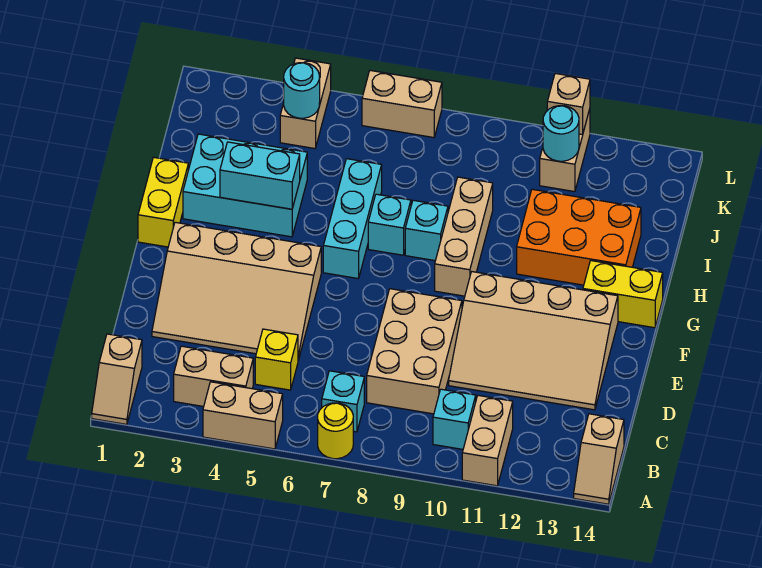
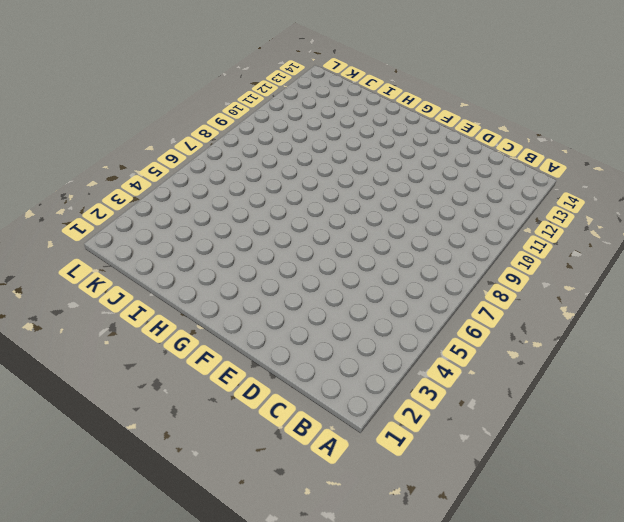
none -> tan 1x2 slope [92,334,142,424]
none -> tan 1x2 brick [203,382,283,449]
none -> yellow 1x1 round brick [318,403,353,459]

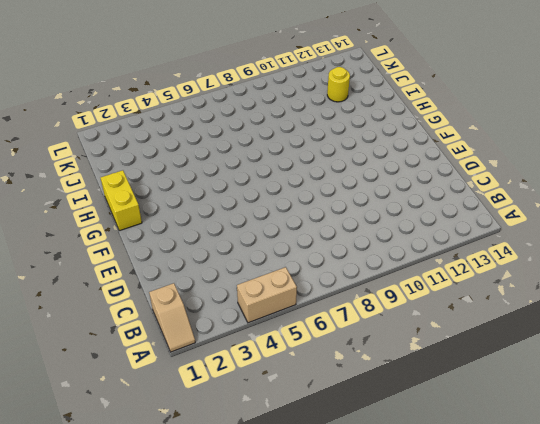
yellow 1x1 round brick [327,67,350,102] -> yellow 1x1 round brick moved to [318,403,353,459]
none -> tan 1x2 brick [462,395,513,486]
none -> tan 1x2 slope [574,414,624,504]
none -> tan 1x2 brick [174,346,253,407]

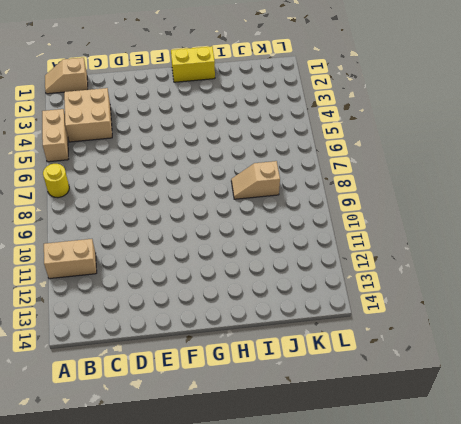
tan 2x2 brick [64,88,112,142] -> tan 1x2 brick [174,346,253,407]
tan 1x2 slope [231,161,280,199] -> tan 1x2 slope moved to [574,414,624,504]
none -> cyan 1x1 brick [322,371,364,432]
none -> cyan 1x1 brick [433,389,476,449]
none -> yellow 1x1 brick [255,329,298,390]

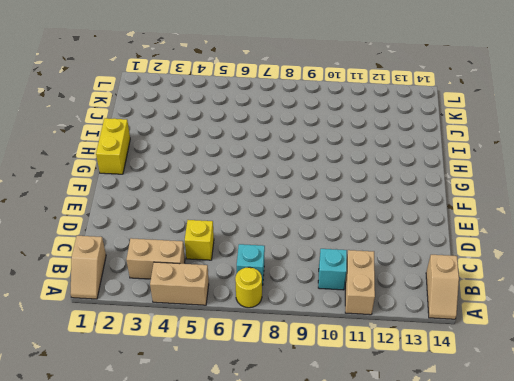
none -> tan 2x3 brick [367,289,462,414]
none -> tan 3x4 slope [152,222,321,360]
none -> tan 3x4 slope [449,272,618,410]

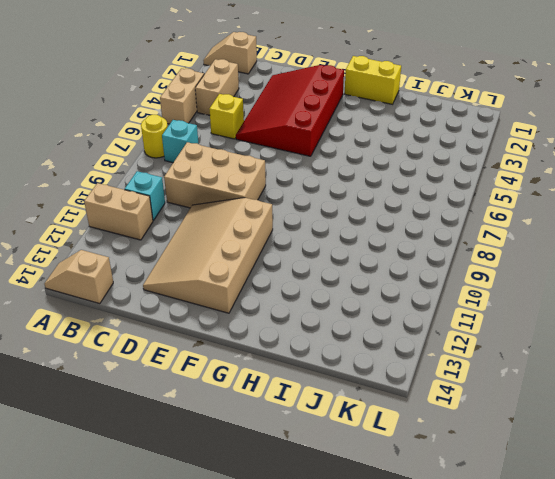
red 3x4 slope [236,65,344,156] -> tan 3x4 slope [152,222,321,360]
none -> cyan 1x3 brick [323,159,382,279]
none -> tan 1x3 brick [435,177,493,296]
none -> yellow 1x2 brick [583,261,663,328]

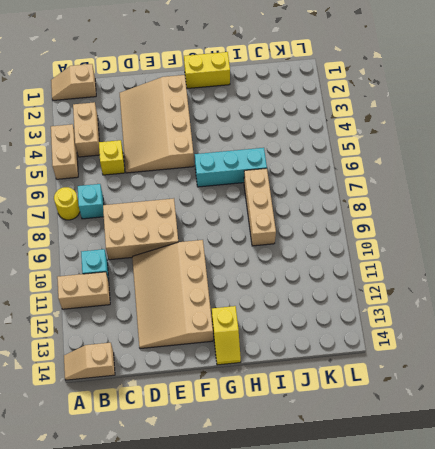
yellow 1x2 slope [212,306,241,365] -> yellow 1x2 brick [583,261,663,328]
tan 1x3 brick [244,168,276,246] -> tan 1x3 brick turned to [435,177,493,296]
none -> cyan 2x3 brick [183,134,307,237]
none -> cyan 1x1 brick [368,194,411,255]
none -> cyan 1x1 brick [405,200,448,261]

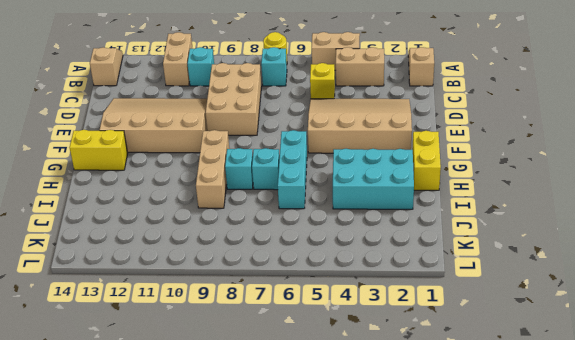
none -> orange 2x3 brick [517,189,641,285]
none -> tan 1x2 brick [280,58,331,149]
none -> tan 1x2 brick [540,109,590,192]

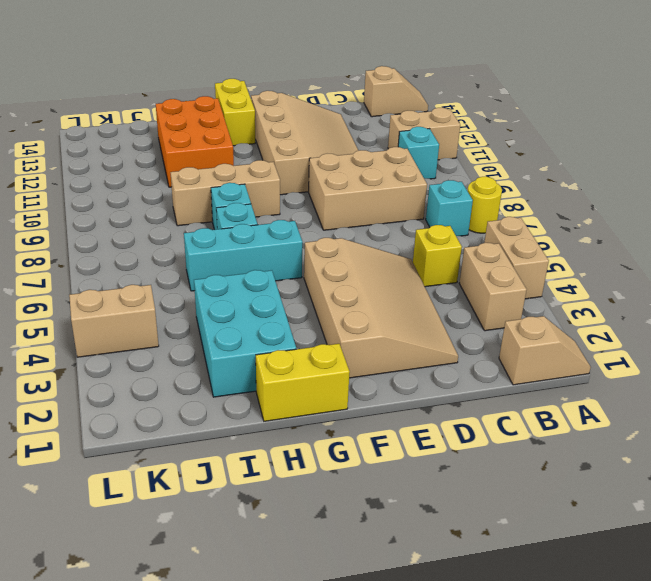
none -> tan 1x2 brick [540,109,590,192]
none -> tan 1x2 brick [362,70,442,138]
none -> cyan 1x2 brick [220,142,300,209]

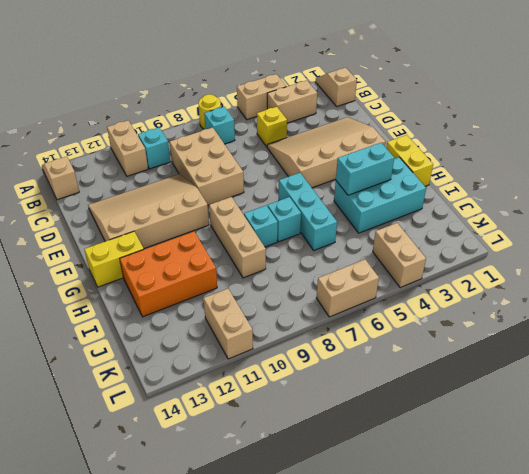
none -> cyan 1x1 round brick [284,63,320,118]
none -> cyan 1x1 round brick [543,106,579,161]
none -> tan 1x1 brick [547,73,590,135]

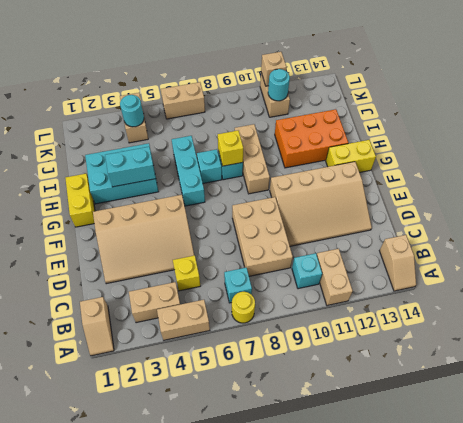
yellow 1x1 brick [218,131,243,166] -> none

